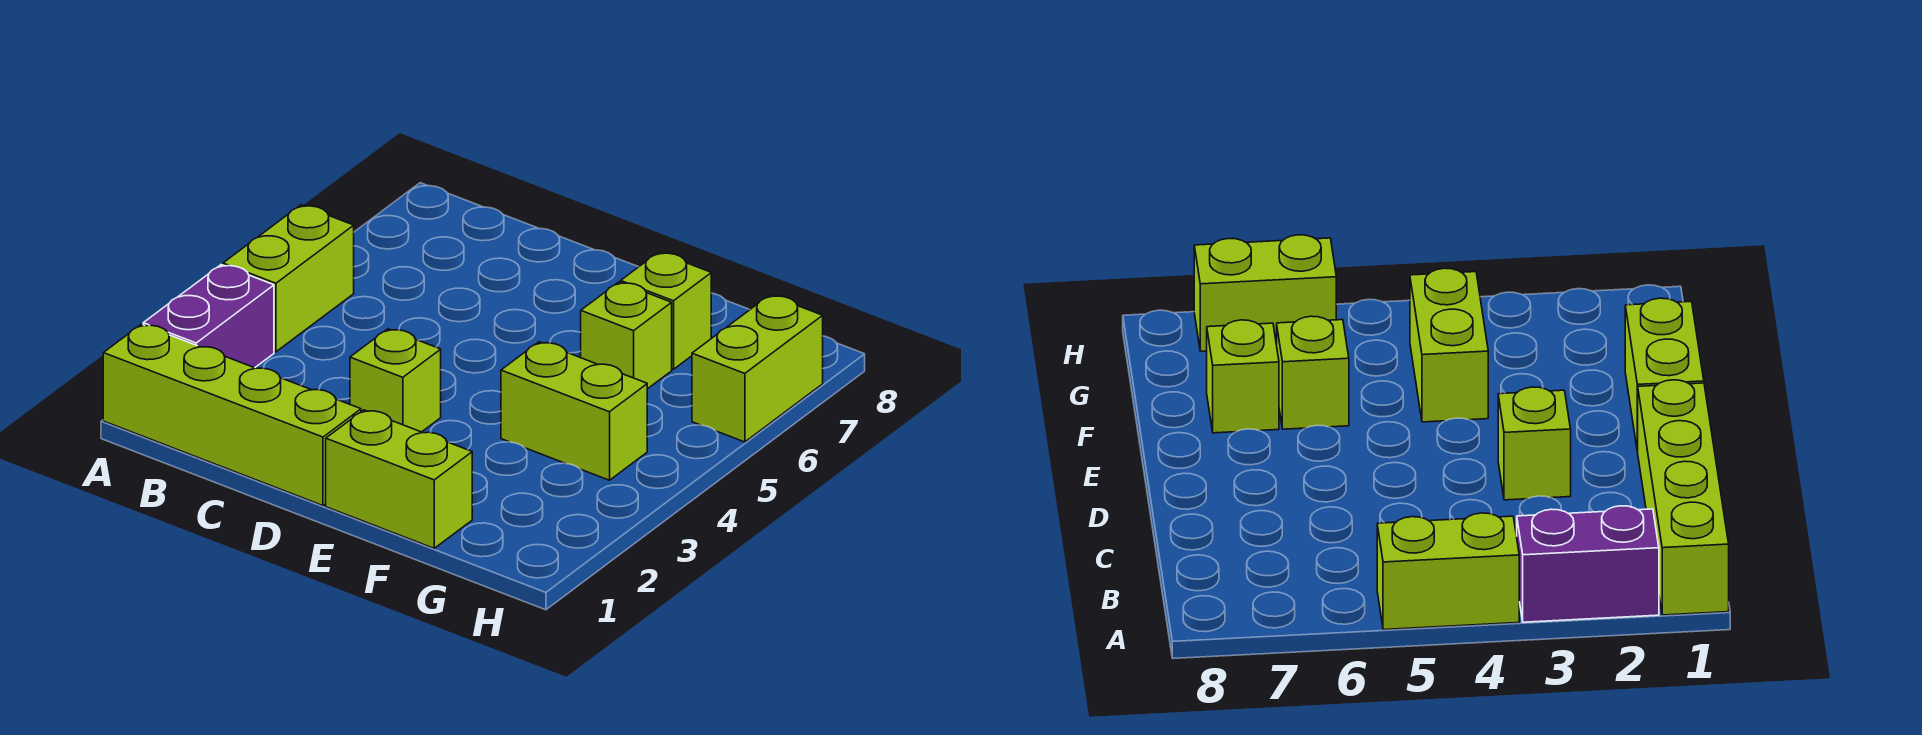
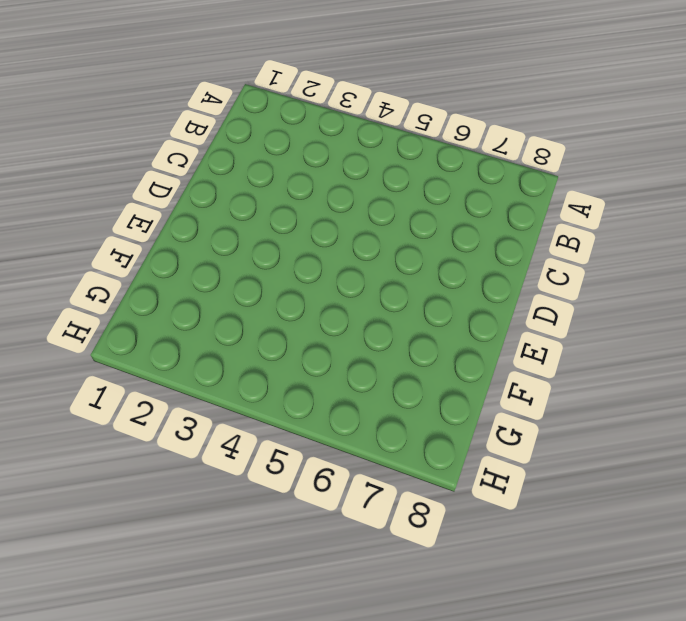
none -> lime 1x4 brick [103,324,361,506]
none -> purple 1x2 brick [143,265,274,368]

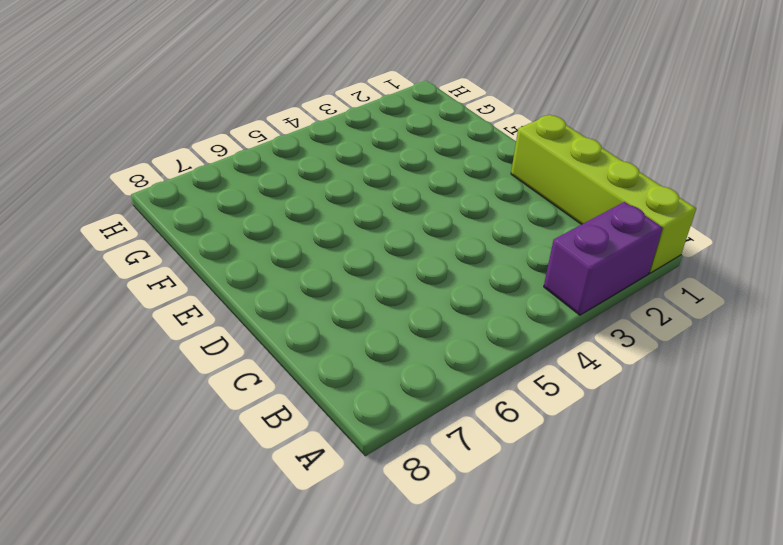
none -> lime 1x2 brick [223,205,354,352]
none -> lime 1x1 brick [350,329,441,432]

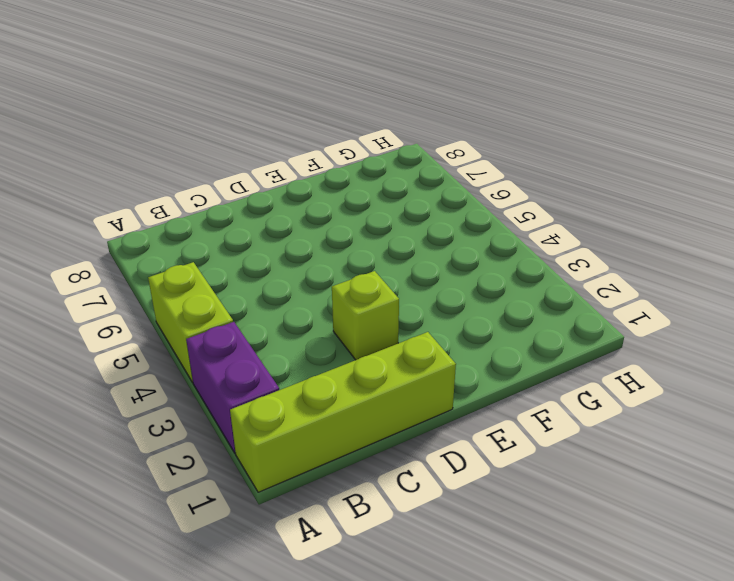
none -> lime 1x2 brick [326,410,472,548]
none -> lime 1x2 brick [501,342,647,480]

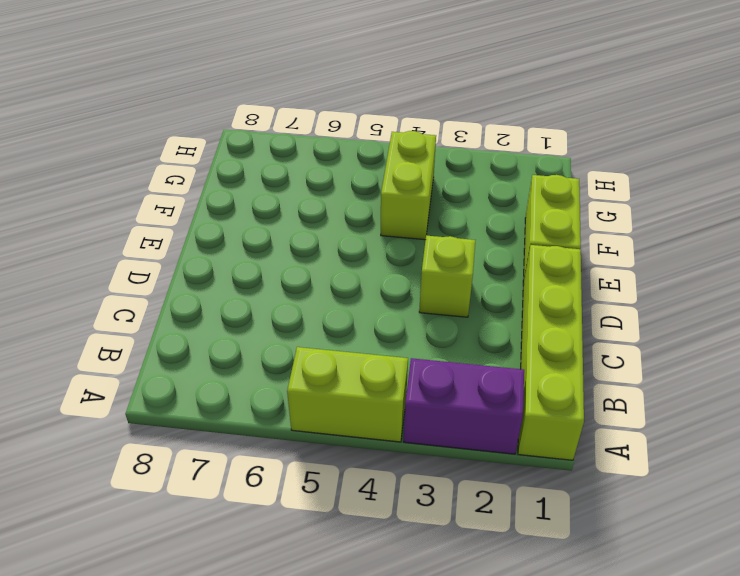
none -> lime 1x1 brick [581,282,672,389]
none -> lime 1x1 brick [621,252,711,369]

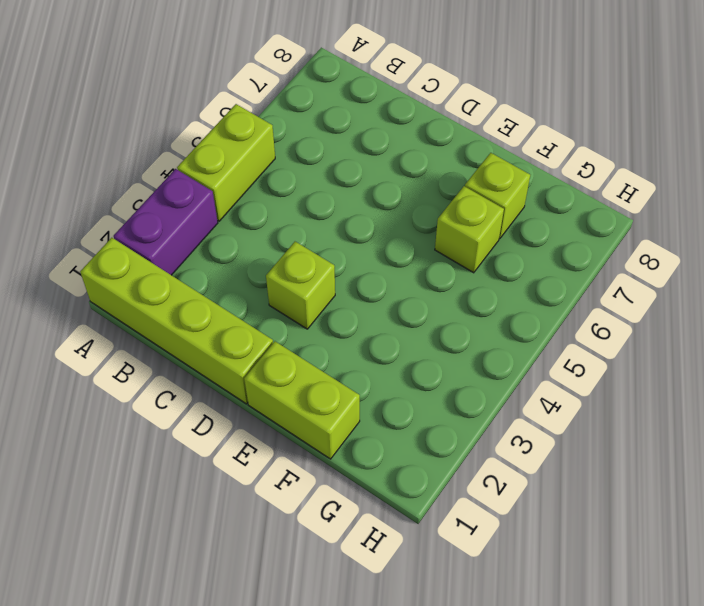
none -> lime 1x2 brick [501,342,647,480]
none -> lime 1x2 brick [692,295,823,442]

